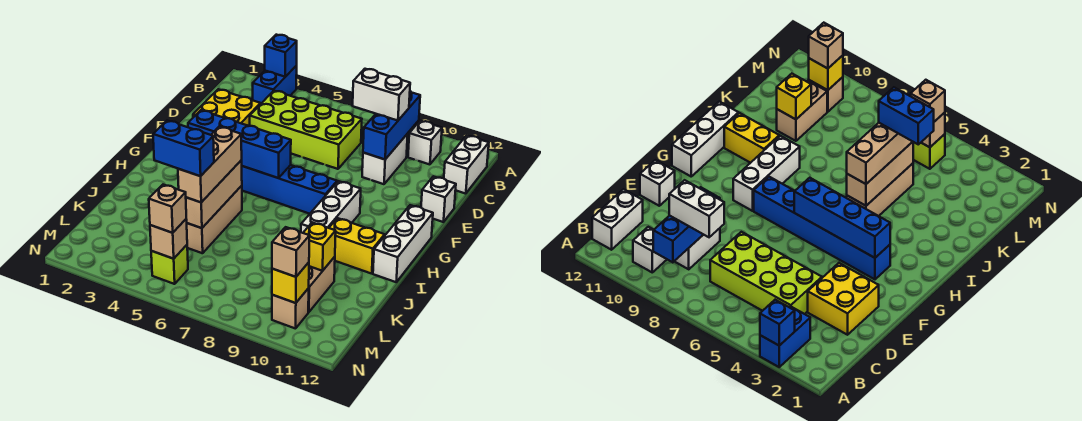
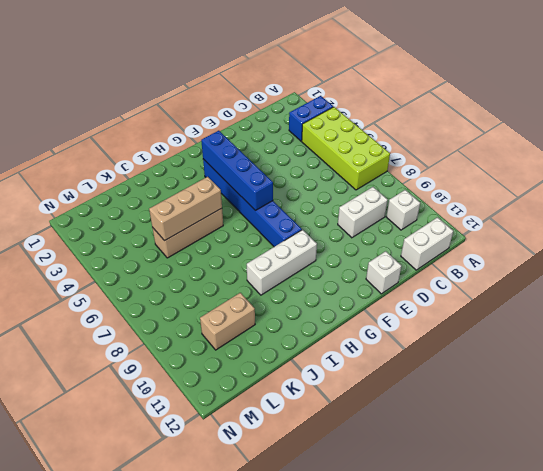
lime 2x4 brick [302,107,390,190] -> lime 2x4 brick moved to [250,91,362,169]
none -> yellow 2x2 brick [193,89,261,126]
none -> white 1x3 brick [373,205,433,282]
none -> yellow 1x2 brick [329,218,385,274]

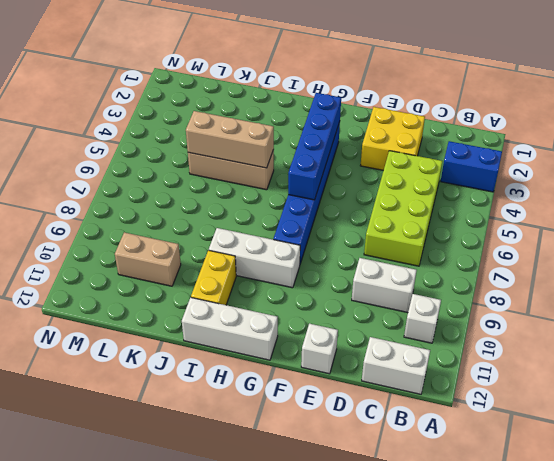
none -> lime 1x1 brick [151,245,188,284]
none -> tan 1x1 brick [272,288,309,329]
none -> blue 1x1 brick [265,35,297,77]

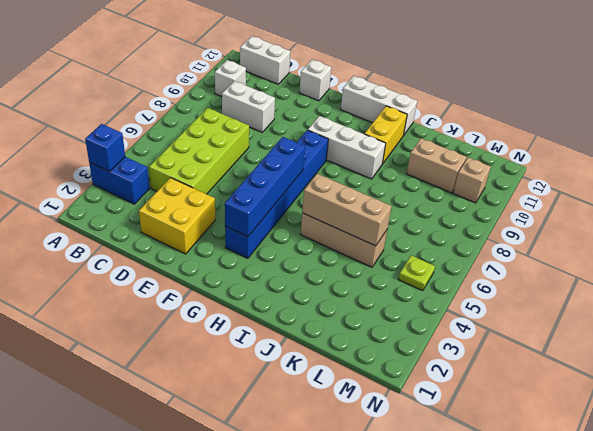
lime 1x1 plate [398,255,435,291] -> lime 1x1 brick [151,245,188,284]
none -> blue 1x3 brick [363,91,420,159]
none -> yellow 1x1 brick [303,222,336,271]
none -> tan 1x1 brick [150,219,187,259]

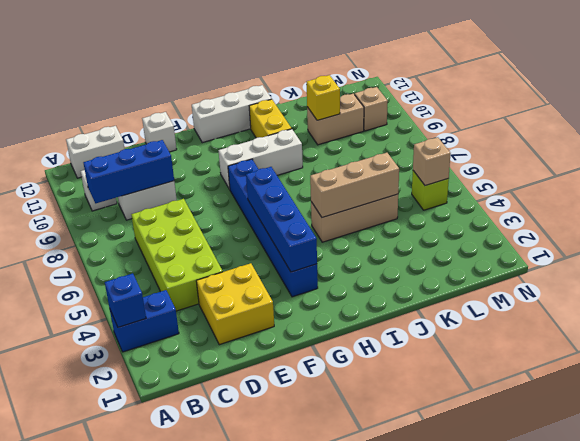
none -> yellow 1x1 brick [272,262,309,303]
none -> white 1x2 brick [353,69,410,121]
none -> tan 1x3 brick [178,127,242,202]

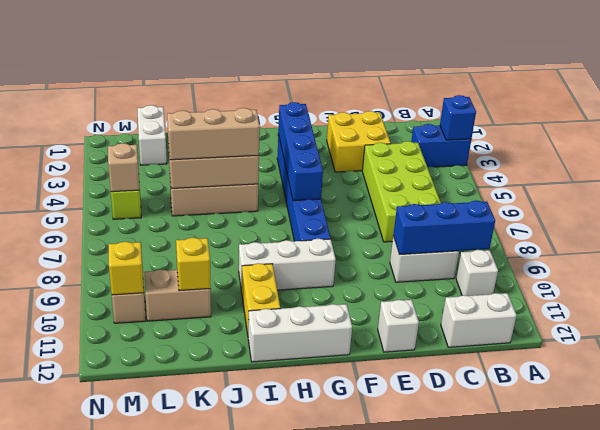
white 1x2 brick [137,105,167,165] -> white 1x2 brick moved to [353,69,410,121]
none -> tan 1x1 brick [149,185,186,233]
none -> tan 1x1 brick [272,227,309,277]
none -> blue 1x2 brick [153,121,214,176]

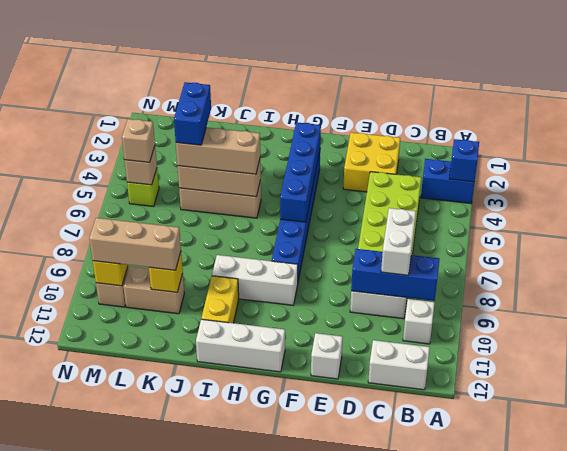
tan 1x3 brick [89,218,181,270] -> tan 1x1 brick [272,227,309,277]

